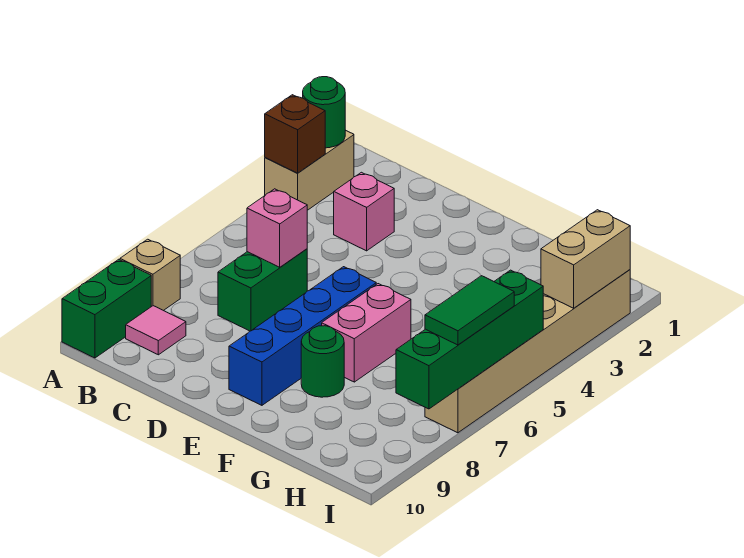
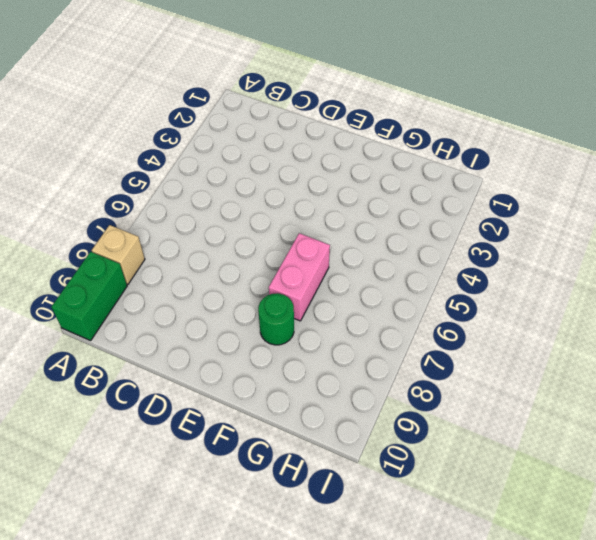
none -> tan 1x2 brick [265,130,354,210]
none -> pink 1x1 tile [126,306,186,355]
none -> pink 1x1 brick [334,172,394,251]

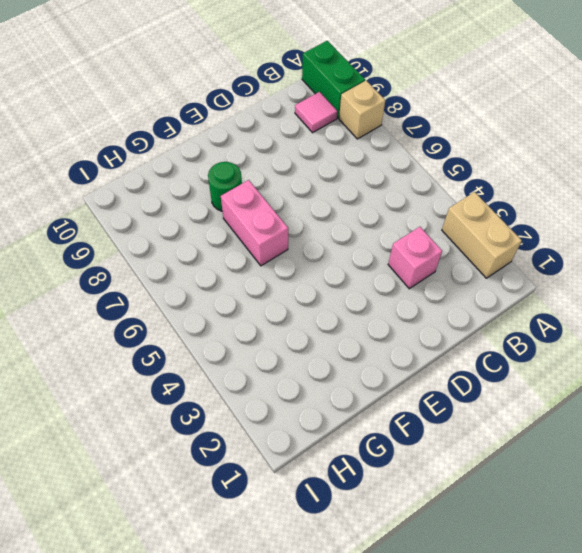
none -> green 1x2 brick [218,249,307,331]
none -> blue 1x4 brick [229,267,376,405]
none -> tan 1x6 brick [425,270,630,433]

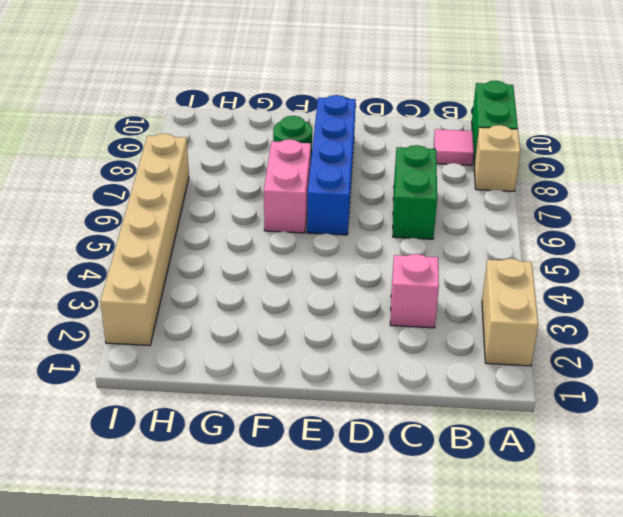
none -> green 1x1 round brick [303,77,345,148]
none -> brown 1x1 brick [265,95,325,173]
none -> pink 1x1 brick [247,189,307,267]

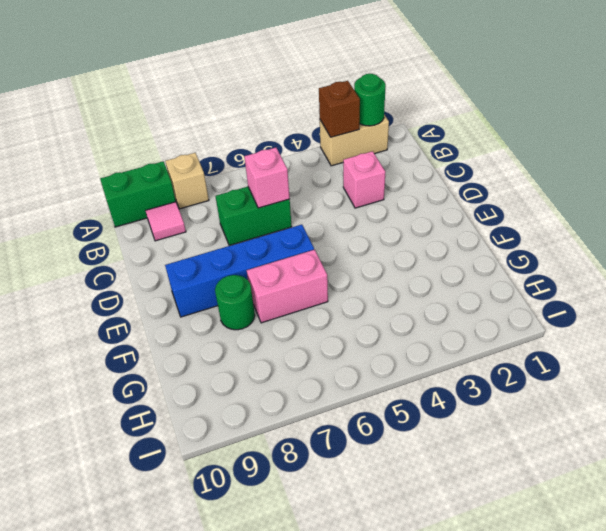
none -> tan 1x6 brick [425,270,630,433]
none -> tan 1x2 brick [541,210,630,308]
none -> green 1x4 brick [396,270,543,409]

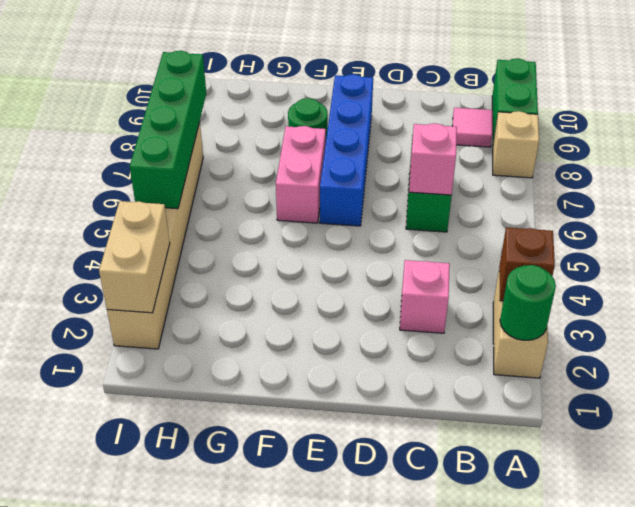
none -> green 1x2 tile [425,276,514,345]

